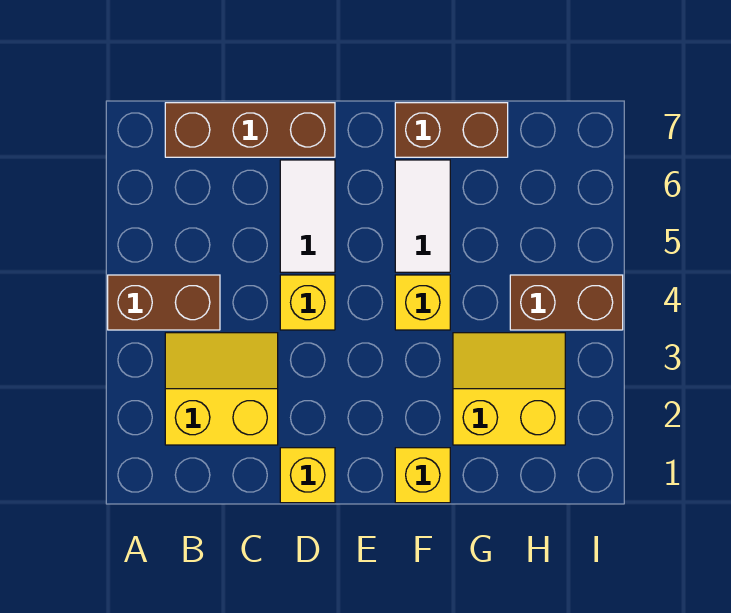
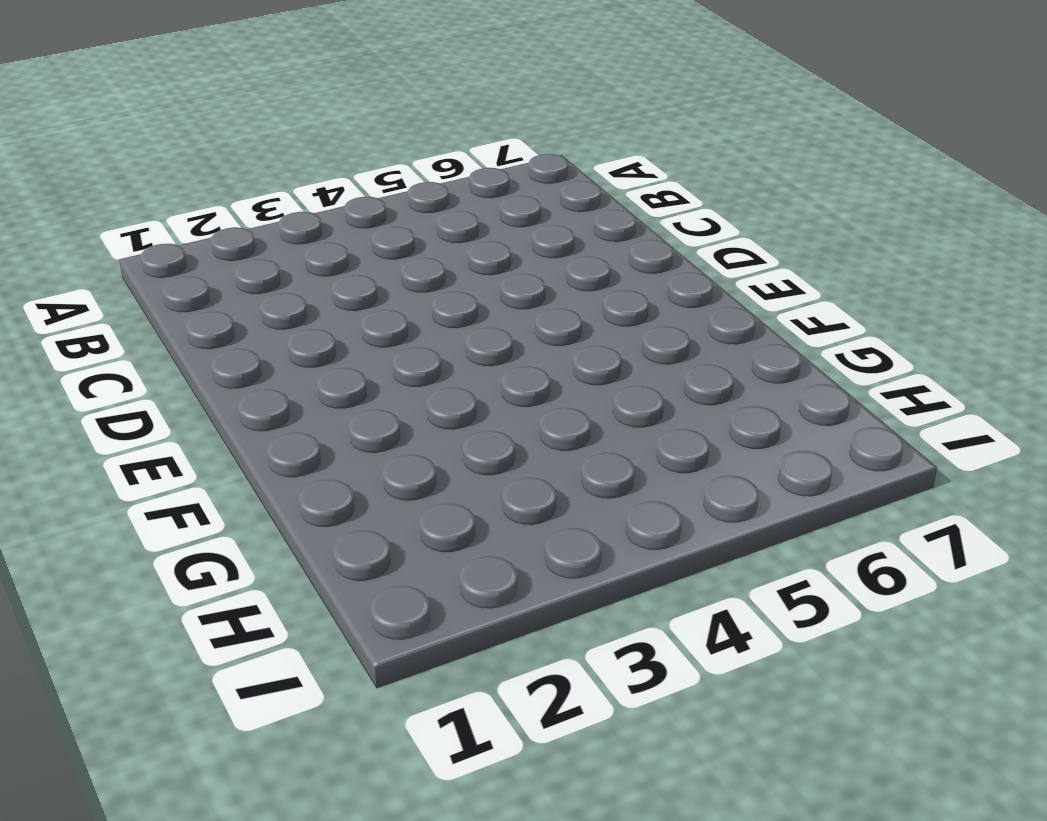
none -> brown 1x2 brick [108,275,220,330]
none -> yellow 2x2 slope [165,333,278,445]
none -> brown 1x3 brick [165,103,335,157]

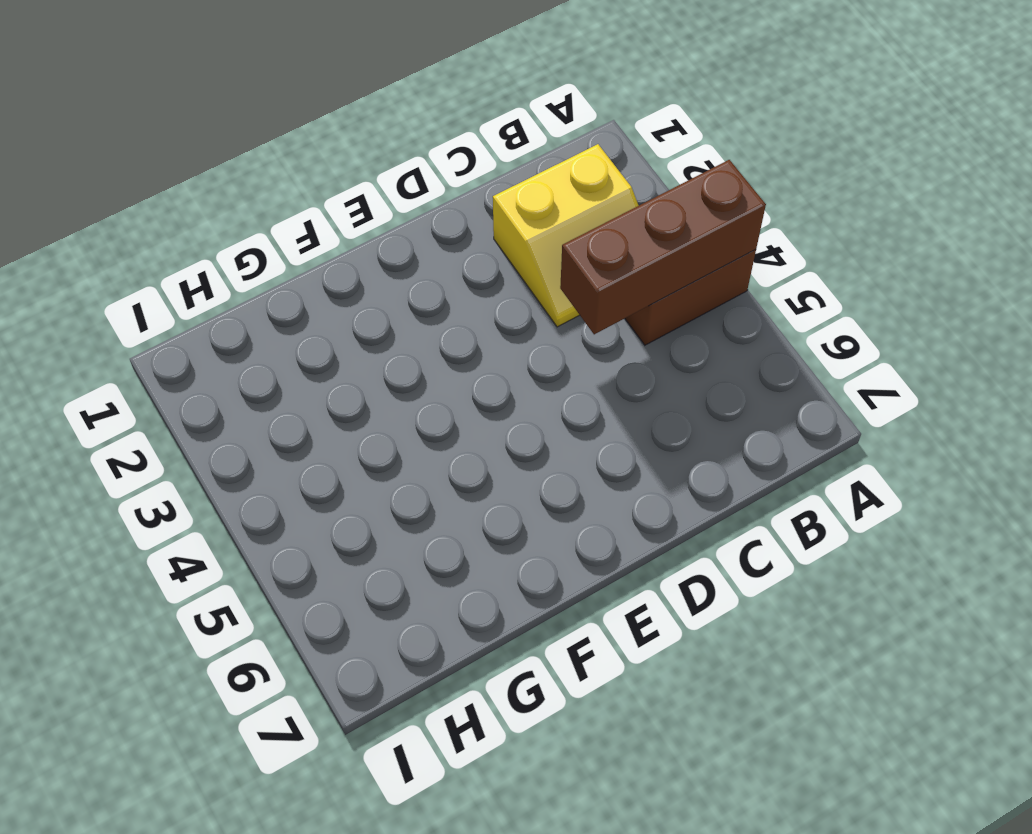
brown 1x3 brick [560,160,766,334] -> brown 1x3 brick moved to [165,103,335,157]
none -> yellow 1x1 brick [280,448,335,503]
none -> yellow 1x1 brick [280,275,335,330]
none -> white 1x2 tile [280,160,335,272]

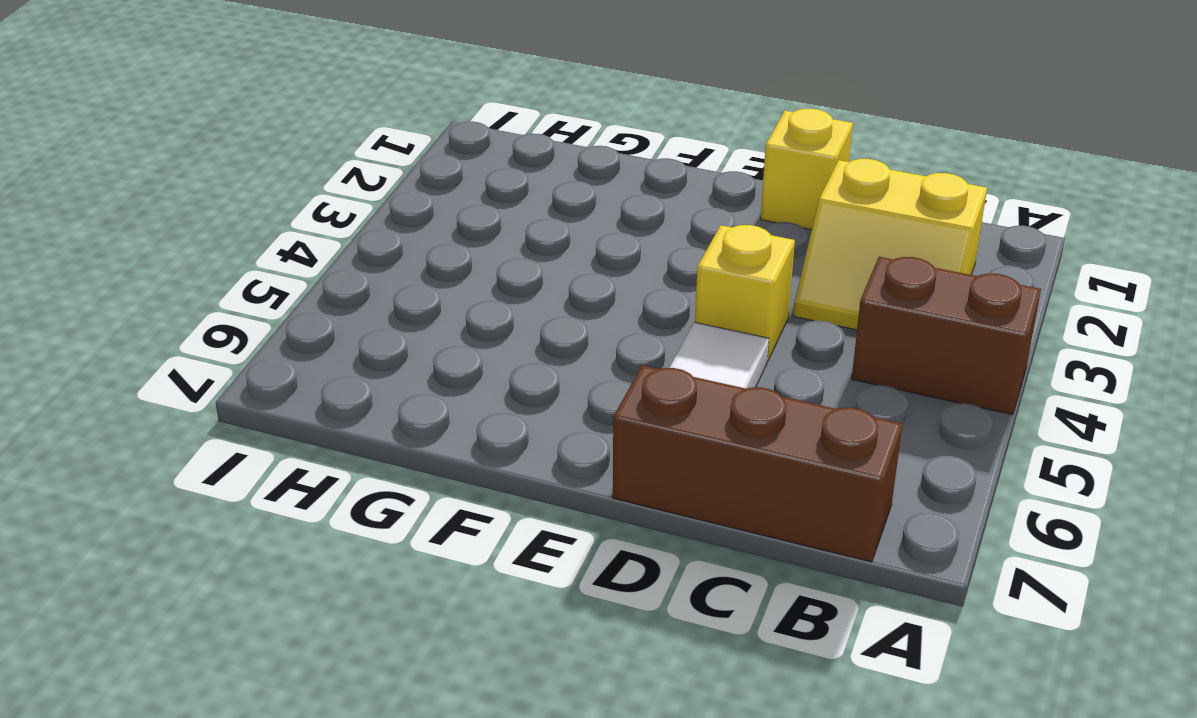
none -> yellow 1x1 brick [395,448,450,503]
none -> yellow 1x1 brick [395,275,450,330]
none -> white 1x2 tile [395,160,450,272]

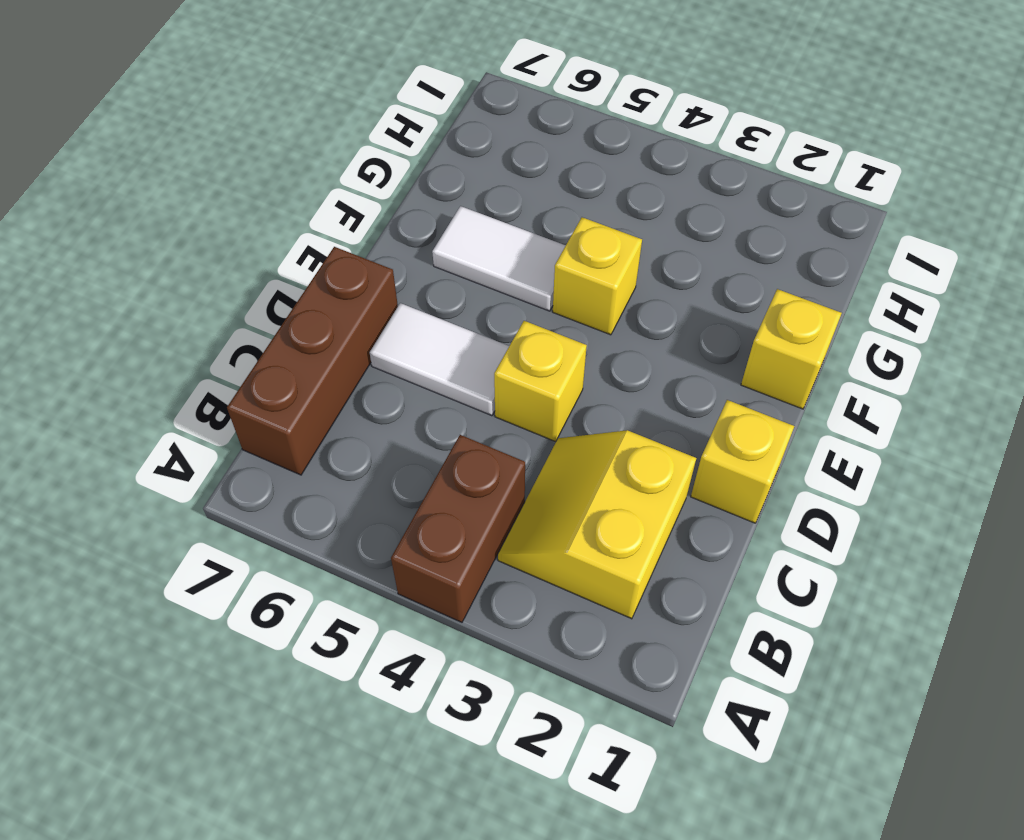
none -> brown 1x2 brick [395,103,508,157]
none -> yellow 2x2 slope [453,333,565,445]
none -> brown 1x2 brick [510,275,623,330]

